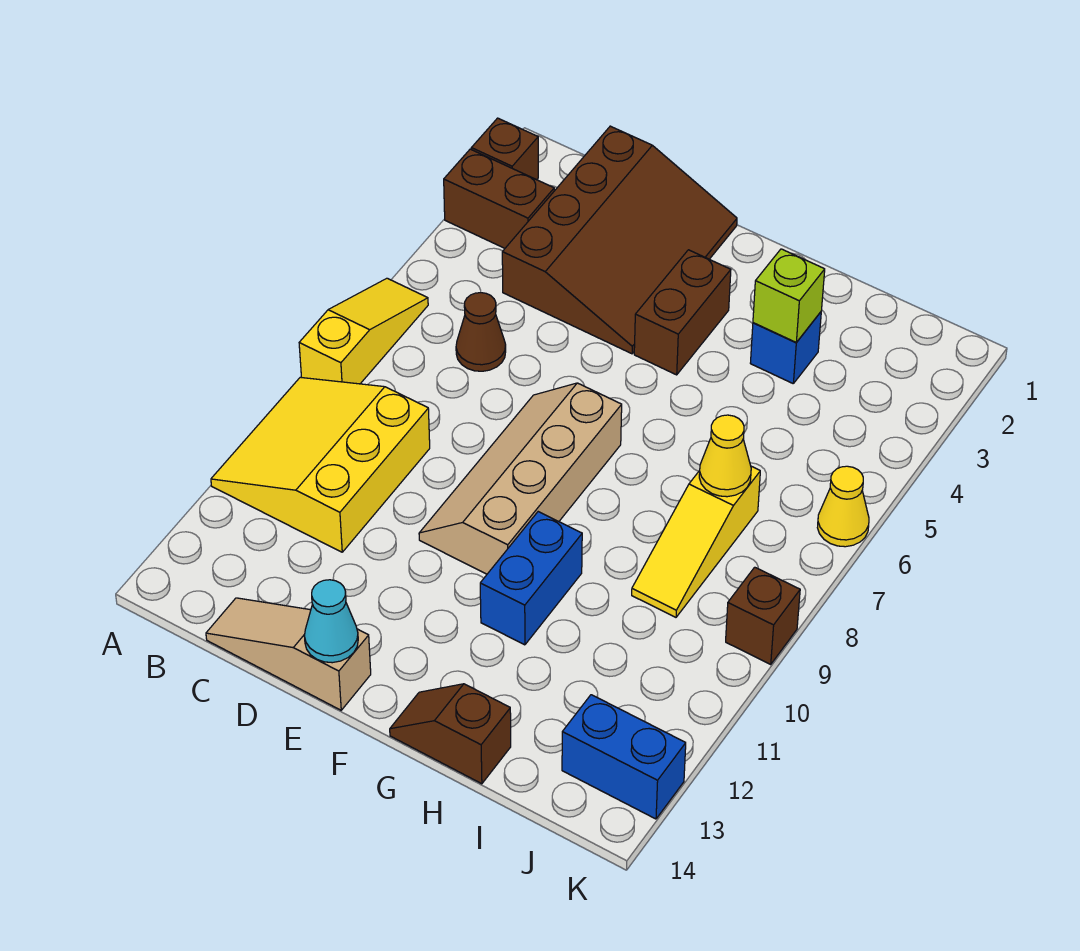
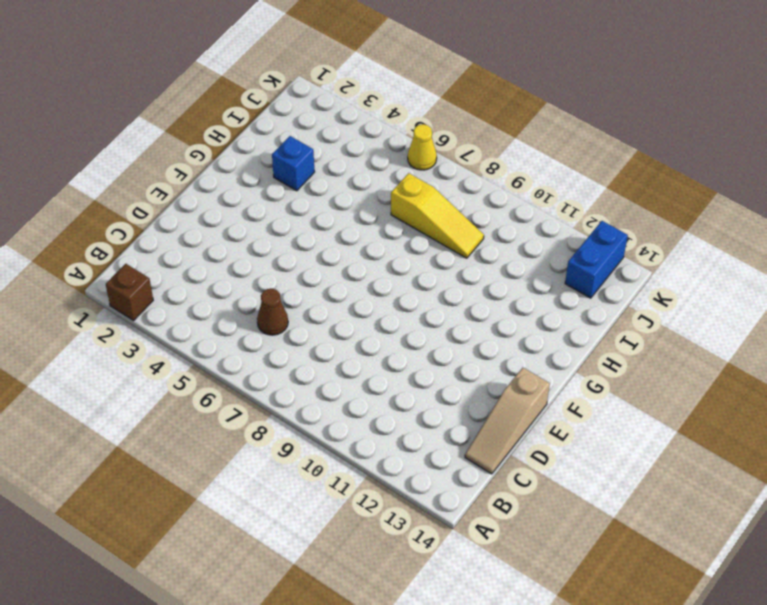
none -> brown 1x2 brick [444,149,554,248]
none -> yellow 1x3 slope [299,278,428,384]
none -> yellow 3x3 slope [211,377,430,552]

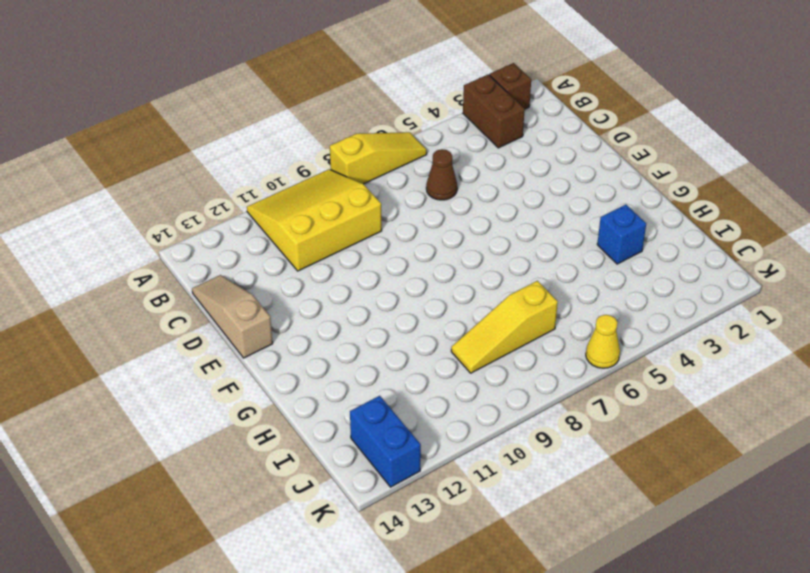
none -> brown 3x4 slope [502,126,737,354]
none -> tan 2x4 slope [419,383,622,574]
none -> brown 1x2 brick [634,250,731,375]

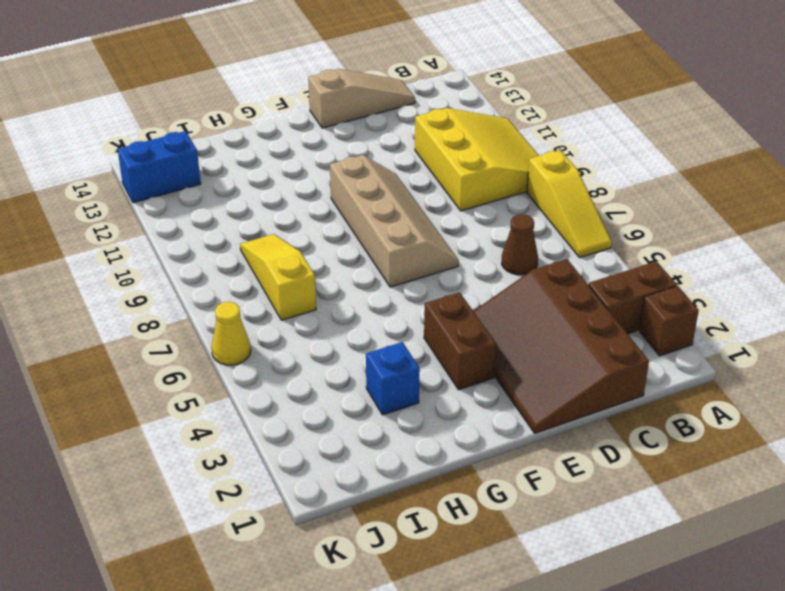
none -> blue 1x2 brick [480,512,582,645]
none -> brown 1x2 slope [390,684,511,784]
none -> brown 1x1 brick [726,567,800,664]

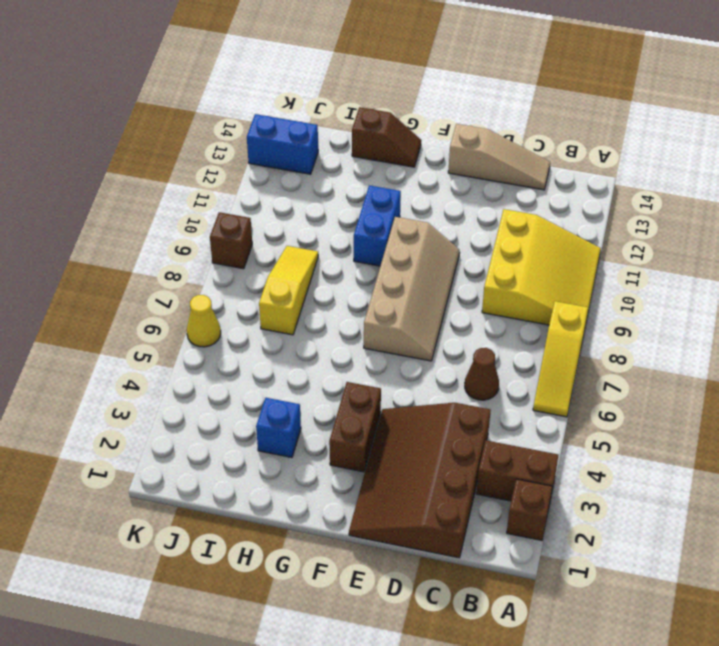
none -> cyan 1x1 cone [304,580,358,663]
none -> lime 1x1 brick [753,249,825,342]
none -> yellow 1x1 cone [699,415,751,497]

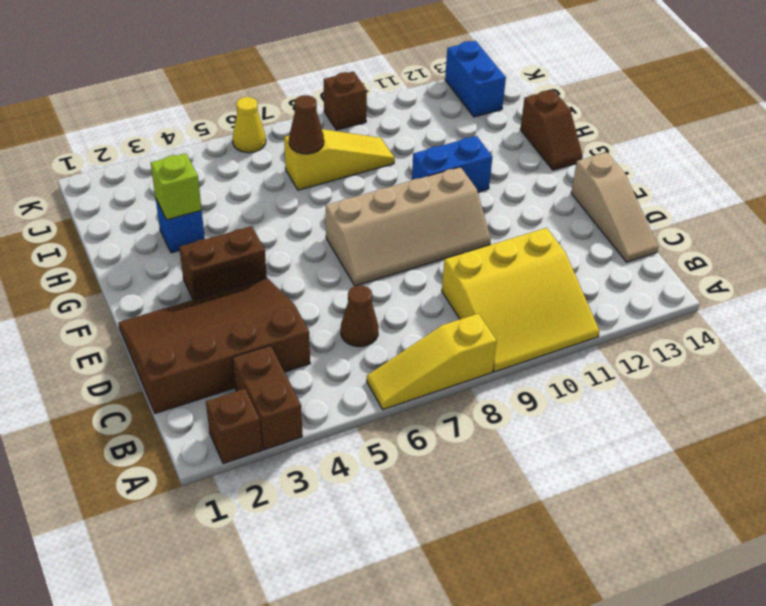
brown 1x1 cone [289,95,324,154] -> yellow 1x1 cone [699,415,751,497]
none -> cyan 1x1 cone [304,580,358,663]

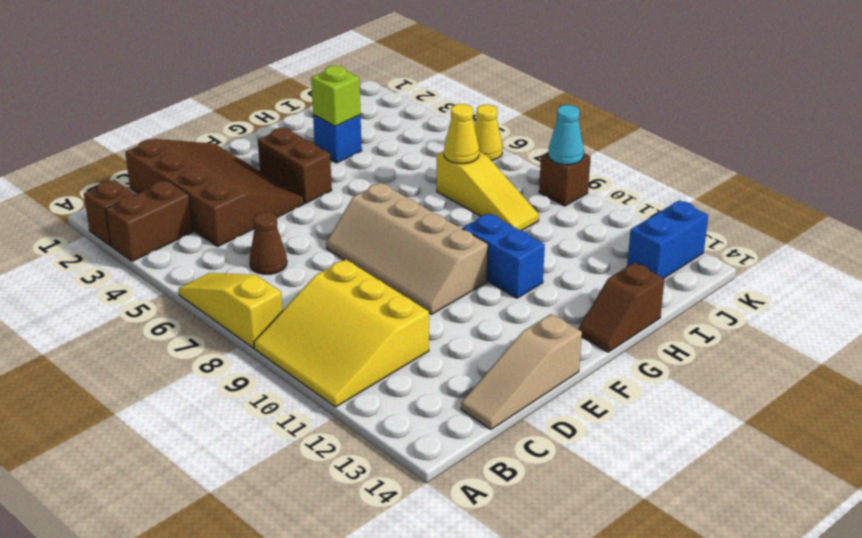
cyan 1x1 cone [548,105,584,165] -> cyan 1x1 cone moved to [304,580,358,663]

